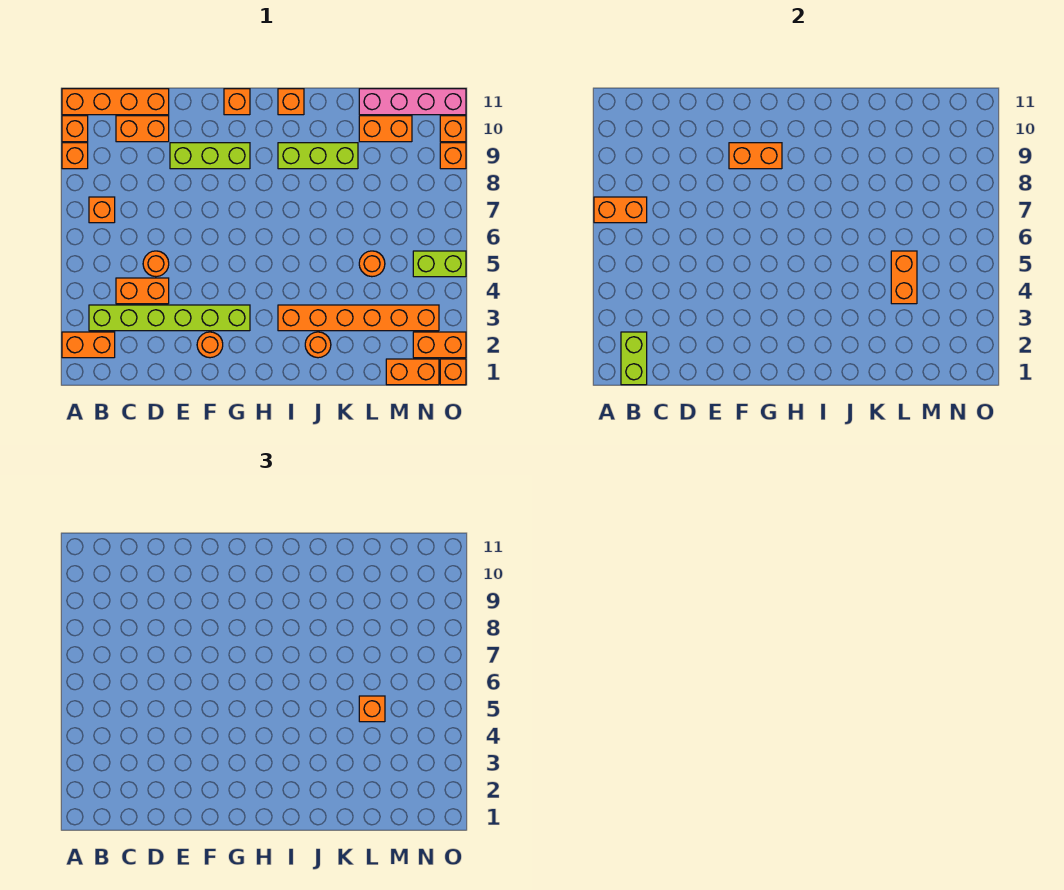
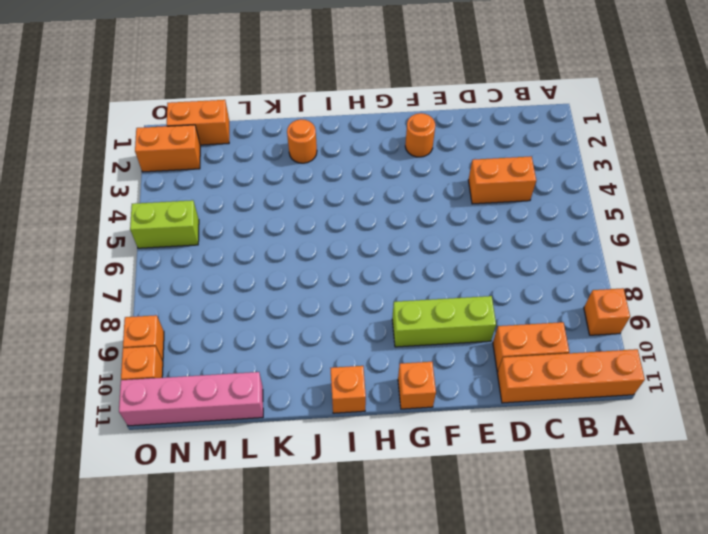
none -> orange 1x2 brick [62,332,115,358]
none -> orange 1x1 brick [62,116,88,142]
none -> lime 1x6 brick [89,305,250,331]
none -> orange 1x1 brick [89,197,115,223]

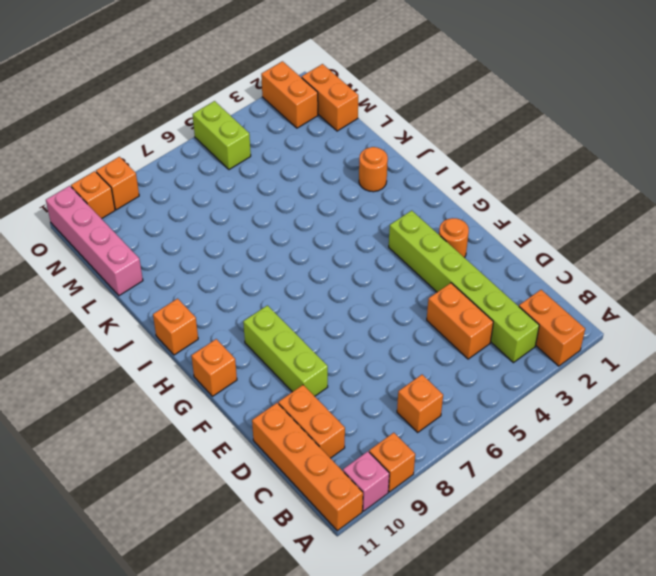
pink 1x1 brick [343,451,389,511] -> orange 1x1 brick [62,116,88,142]
none -> orange 1x1 round brick [143,251,169,277]
none -> orange 1x6 brick [278,305,439,331]
none -> lime 1x3 brick [278,143,358,169]
none -> orange 1x1 round brick [359,251,385,277]

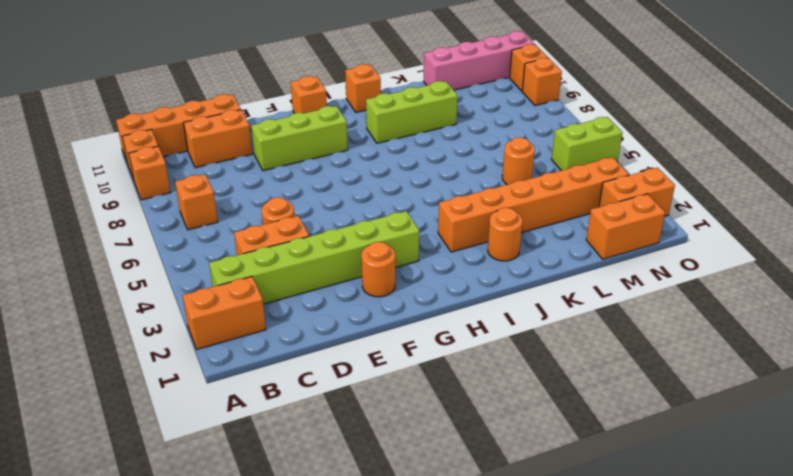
none -> orange 1x2 brick [359,116,412,142]
none -> orange 1x1 brick [440,359,466,385]
none -> orange 1x2 brick [594,197,647,223]
none -> lime 1x2 brick [621,332,647,385]

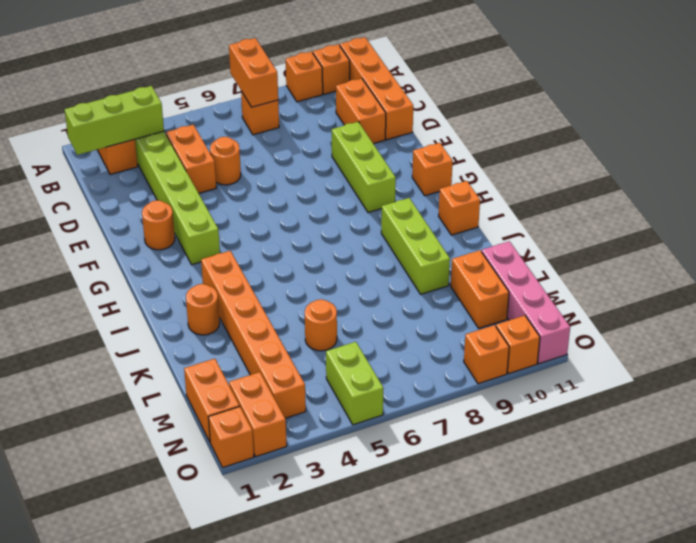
lime 1x3 brick [64,86,164,155] -> lime 1x2 brick [621,332,647,385]
none -> orange 1x2 brick [729,143,782,169]
none -> orange 1x2 brick [891,251,917,304]
none -> orange 1x1 brick [359,696,385,722]

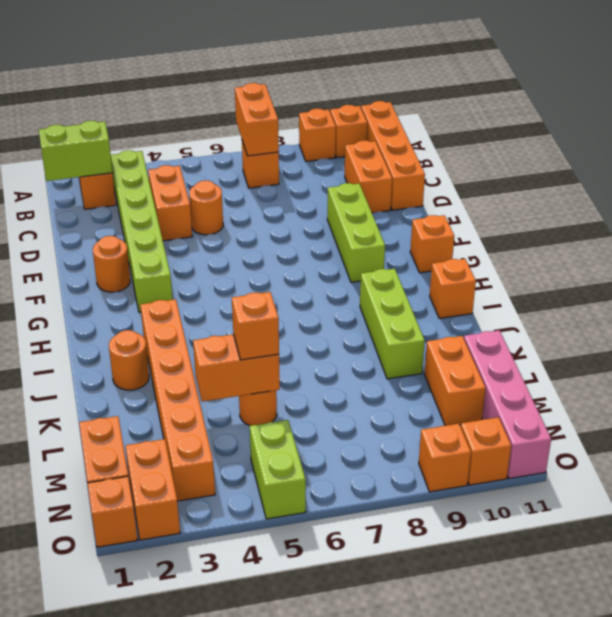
none -> orange 1x2 brick [729,143,782,169]

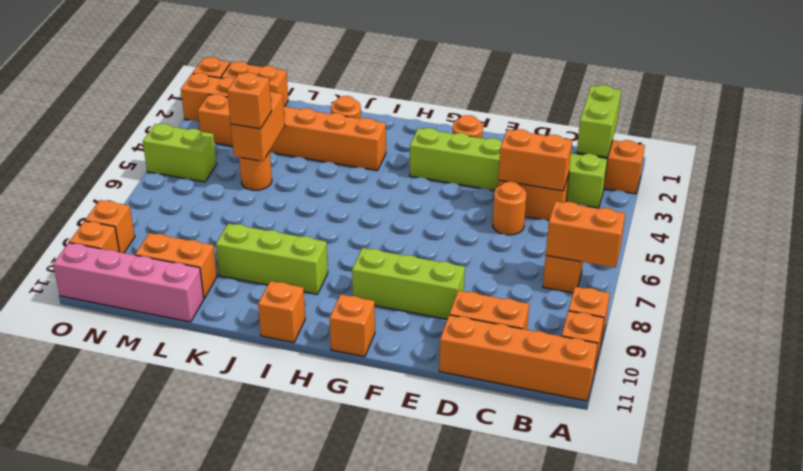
orange 1x2 brick [498,129,572,191] -> orange 1x2 brick moved to [729,143,782,169]

